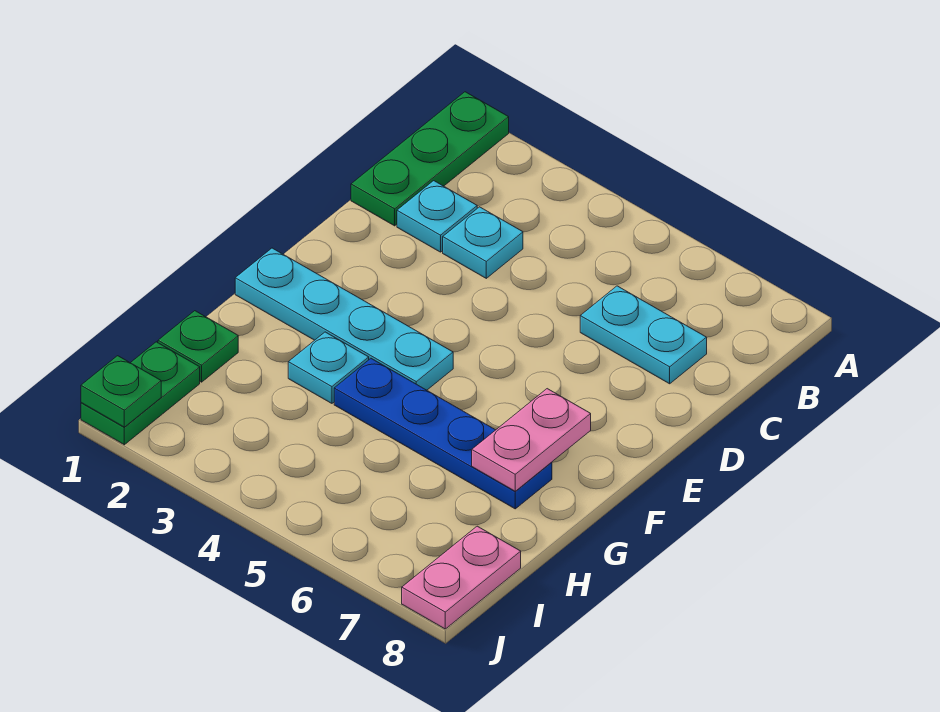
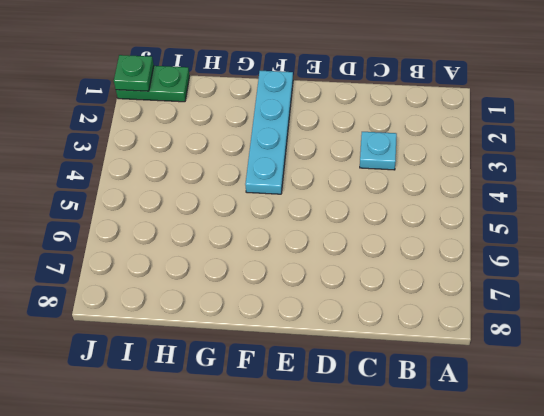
none -> green 1x3 plate [351,92,509,226]
none -> cyan 1x1 plate [397,181,477,252]
none -> cyan 1x2 plate [580,286,707,384]

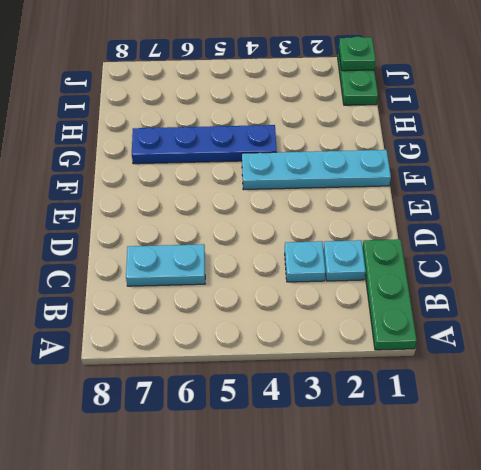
none -> cyan 1x1 plate [288,332,369,403]
none -> green 1x1 plate [158,311,238,382]
none -> pink 1x2 plate [402,526,521,629]

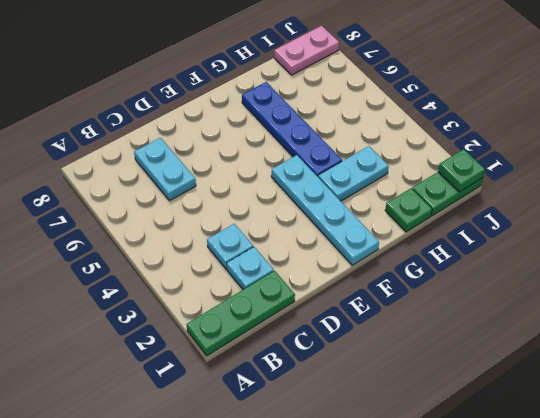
cyan 1x2 plate [318,146,389,201] -> cyan 1x1 plate [288,332,369,403]
none -> pink 1x2 plate [472,389,591,491]

